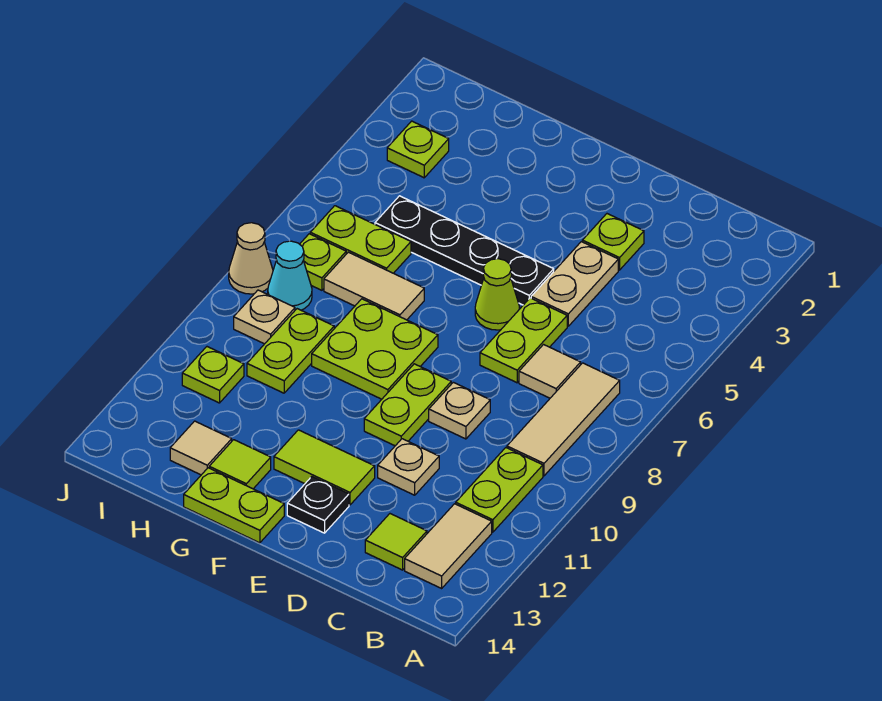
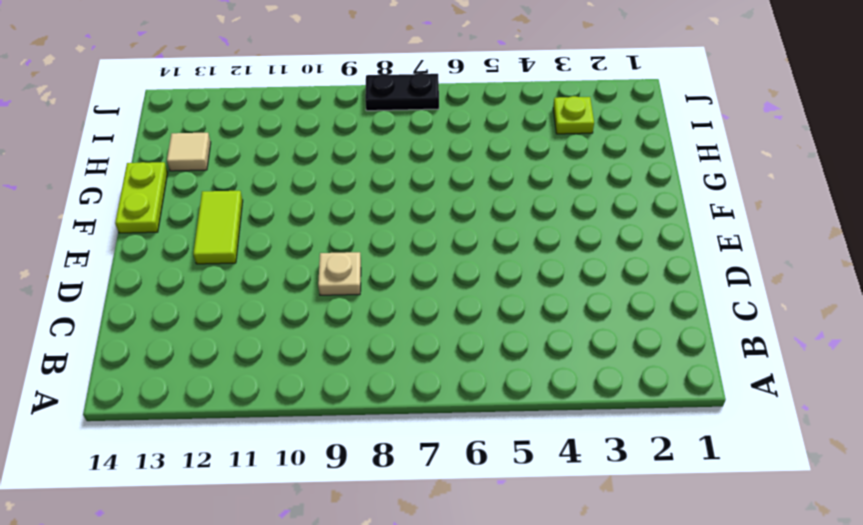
black 1x2 plate [365,73,439,111] -> tan 1x1 cone [229,223,273,294]
none -> tan 1x3 tile [507,363,620,476]
none -> lime 1x2 plate [456,448,543,532]
none -> tan 1x2 tile [405,504,492,588]

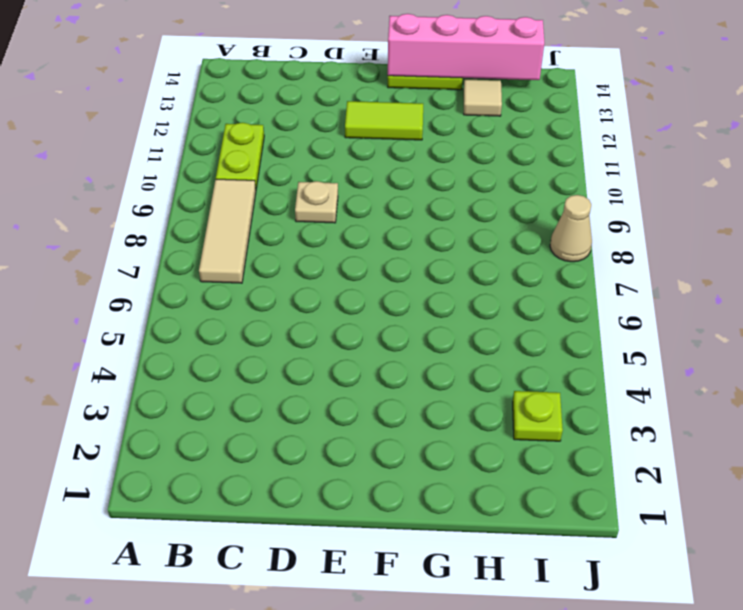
pink 1x4 brick [388,14,544,80] -> none
none -> tan 1x2 tile [405,504,492,588]
none -> tan 1x1 tile [519,345,581,398]
none -> lime 1x1 tile [365,514,427,570]

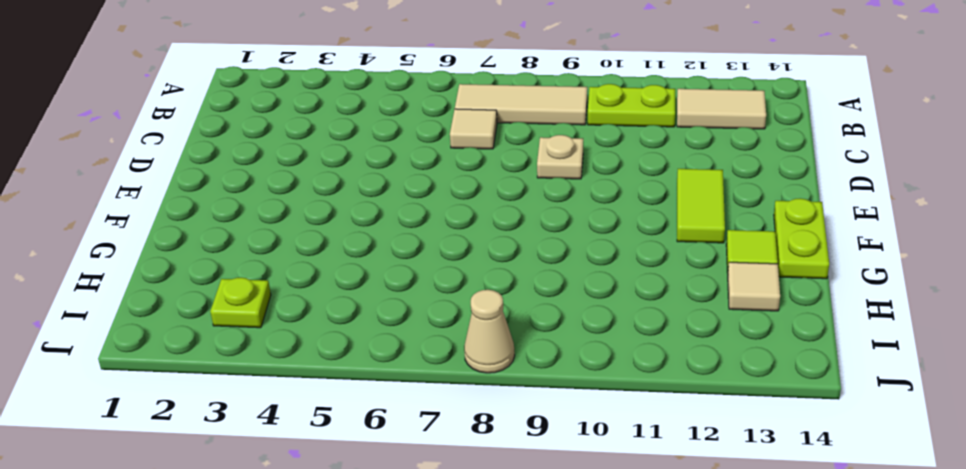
none -> lime 1x1 tile [365,514,427,570]
none -> lime 1x1 plate [582,214,644,270]
none -> tan 1x2 plate [531,242,618,326]

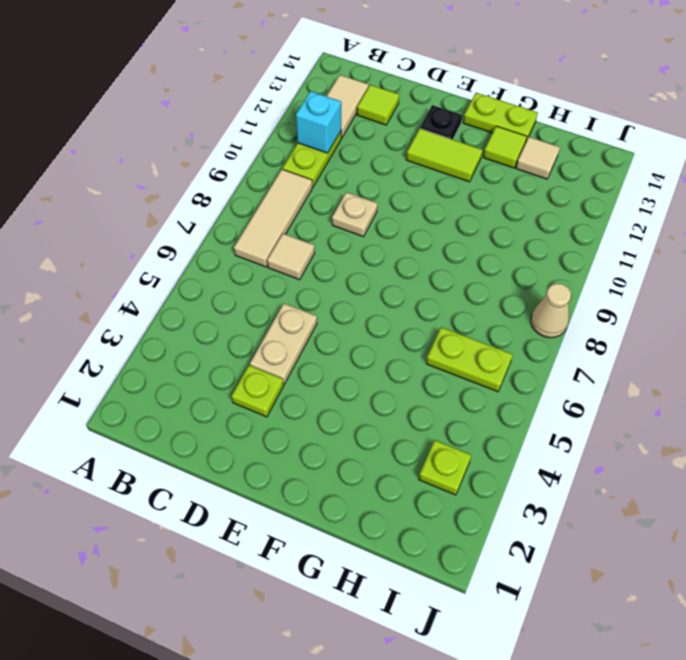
cyan 1x1 brick [296,91,341,153] -> none
none -> lime 1x2 plate [480,298,567,383]
none -> tan 1x1 plate [378,439,439,495]
none -> black 1x4 plate [375,196,554,305]

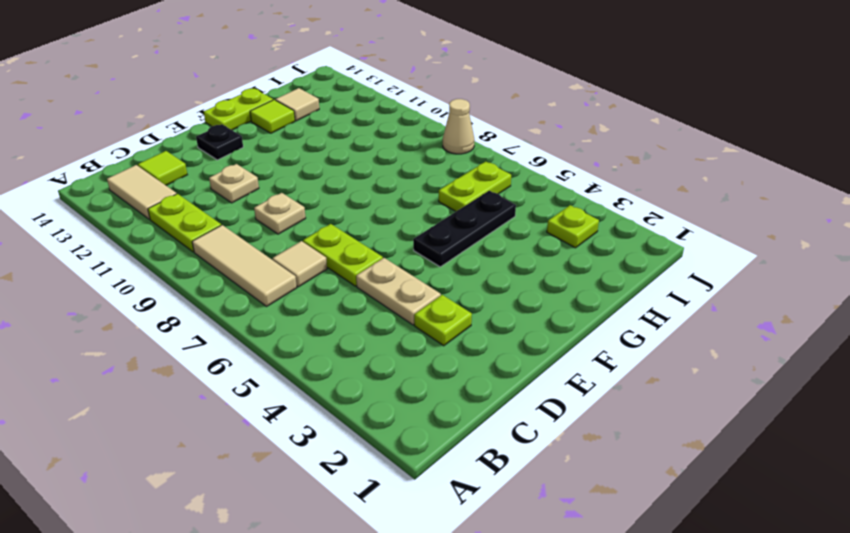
black 1x3 plate [413,191,516,267] -> black 1x4 plate [375,196,554,305]
none -> lime 1x1 cone [475,259,520,330]
none -> lime 1x2 plate [364,364,451,446]
none -> lime 1x2 tile [274,430,375,505]

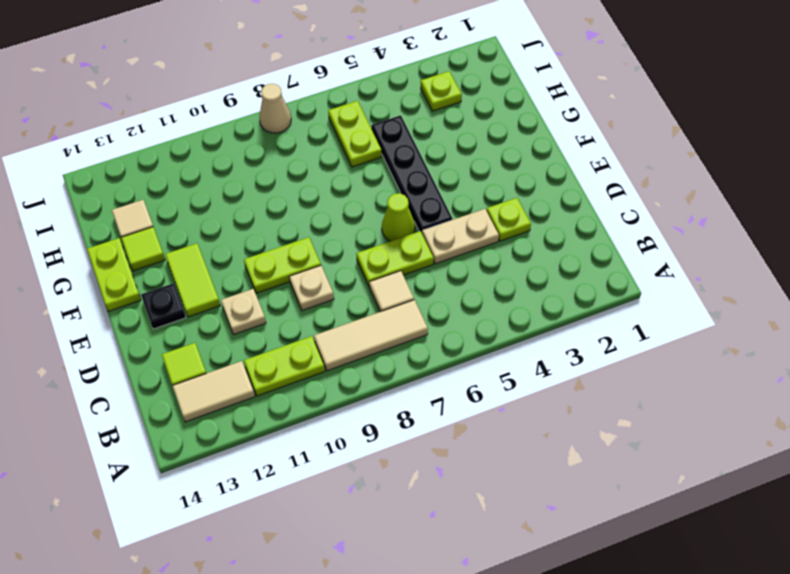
none -> lime 2x2 plate [312,299,438,399]
none -> tan 1x2 tile [324,252,424,320]
none -> lime 1x2 plate [247,309,334,393]

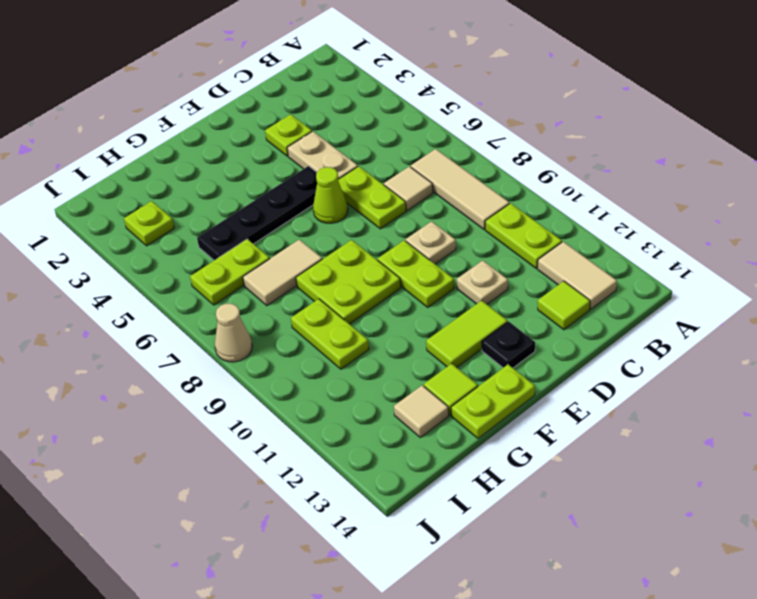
none -> lime 1x1 plate [300,234,346,290]
none -> cyan 1x1 cone [268,241,312,310]
none -> tan 1x1 plate [234,290,295,344]

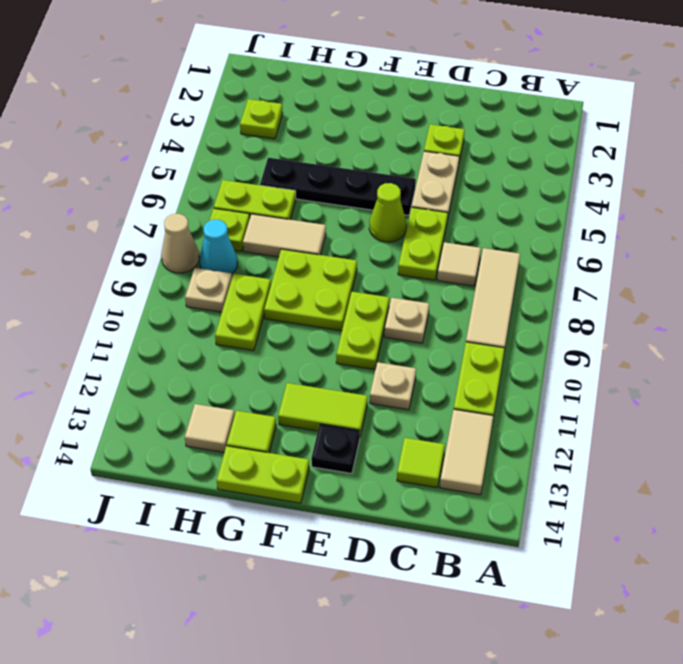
none -> lime 1x1 plate [182,347,244,403]

